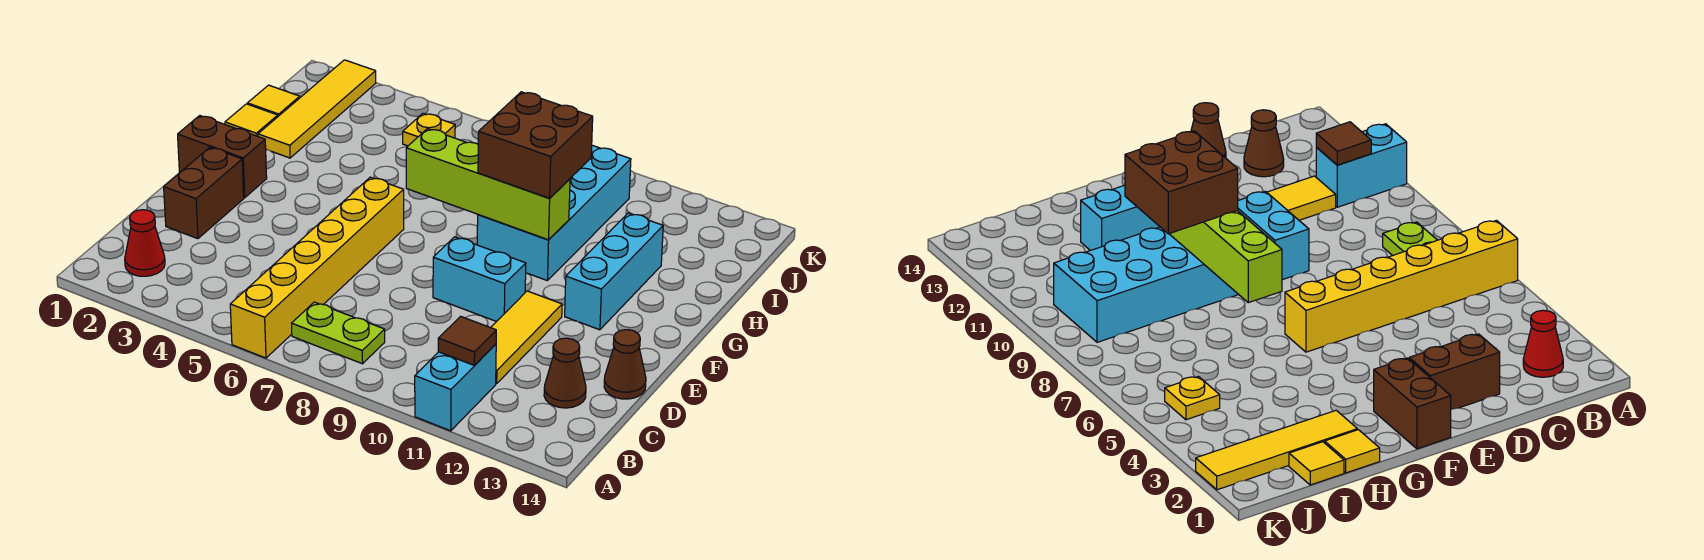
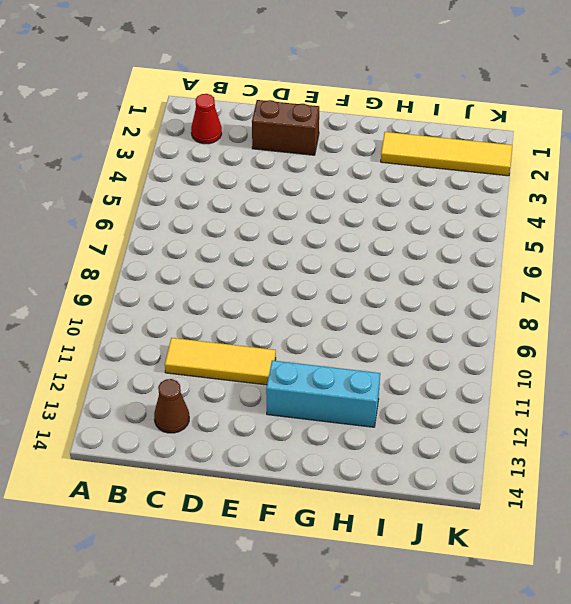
none -> yellow 1x6 brick [230,177,404,358]
none -> cyan 1x2 brick [415,344,496,431]
none -> lime 1x2 plate [292,302,385,364]

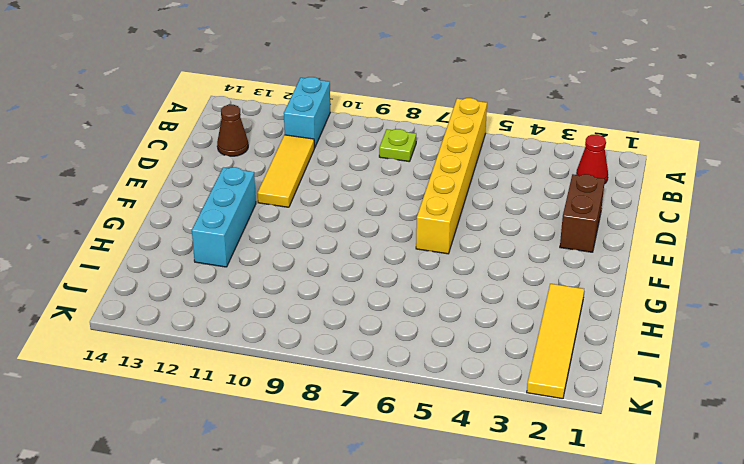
lime 1x1 plate [379,129,416,162] -> lime 1x2 plate [292,302,385,364]
none -> brown 1x1 cone [604,330,646,399]
none -> cyan 1x2 brick [433,237,526,322]
none -> brown 1x2 brick [178,116,267,198]

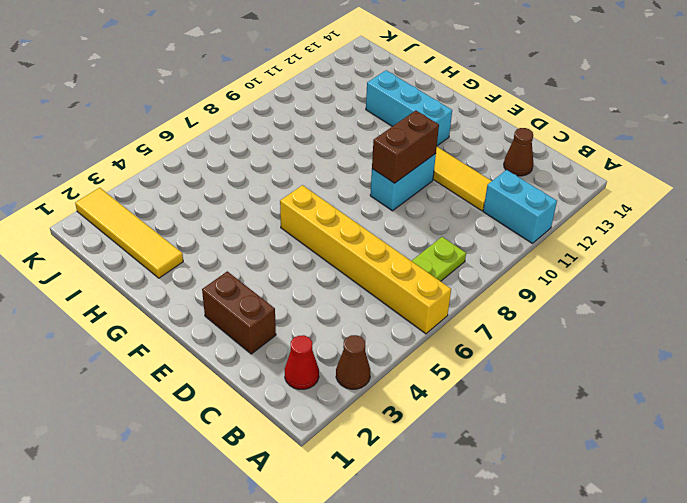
brown 1x1 cone [336,335,370,389] -> brown 1x1 cone moved to [604,330,646,399]
brown 1x2 brick [372,111,439,183] -> brown 1x2 brick moved to [178,116,267,198]
none -> cyan 2x4 brick [477,145,631,281]
none -> yellow 1x1 tile [225,104,278,136]
none -> yellow 1x1 tile [247,85,300,116]

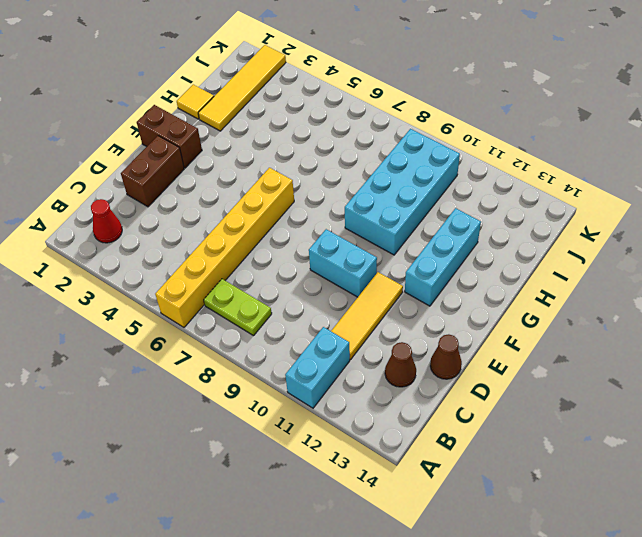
none -> yellow 1x1 tile [247,85,300,116]
none -> yellow 1x1 plate [403,113,455,146]
none -> brown 1x1 tile [438,316,496,365]

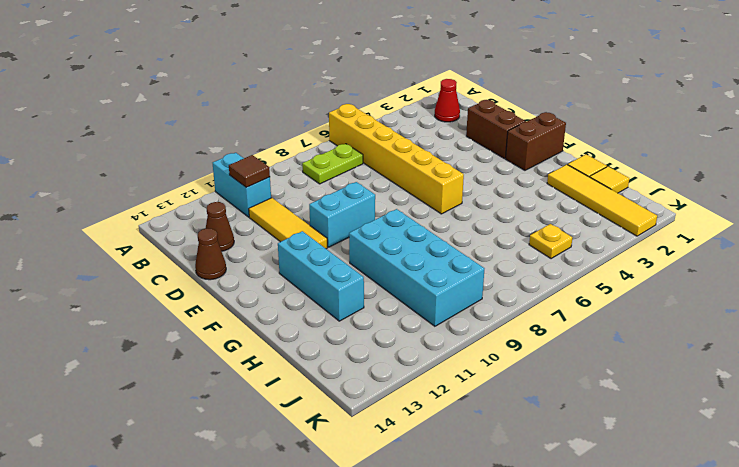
none -> lime 1x4 brick [406,129,570,240]
none -> brown 2x2 brick [478,92,593,198]

